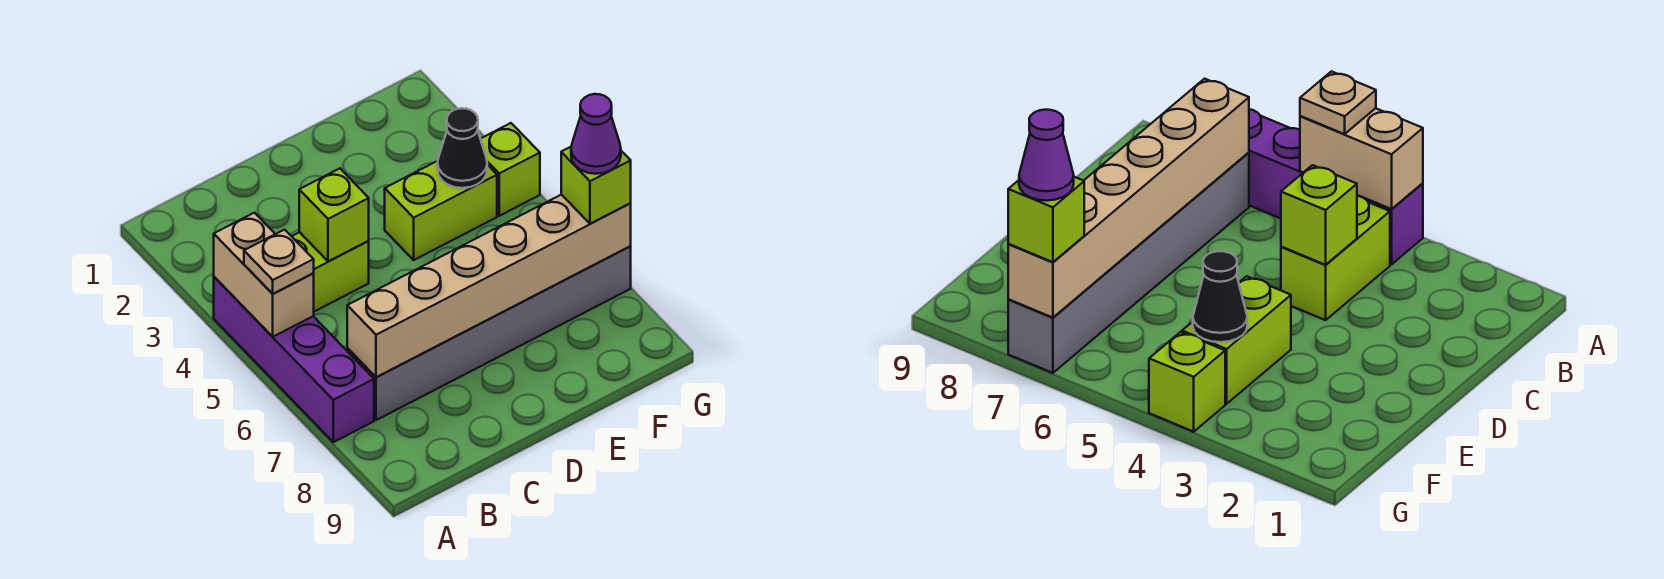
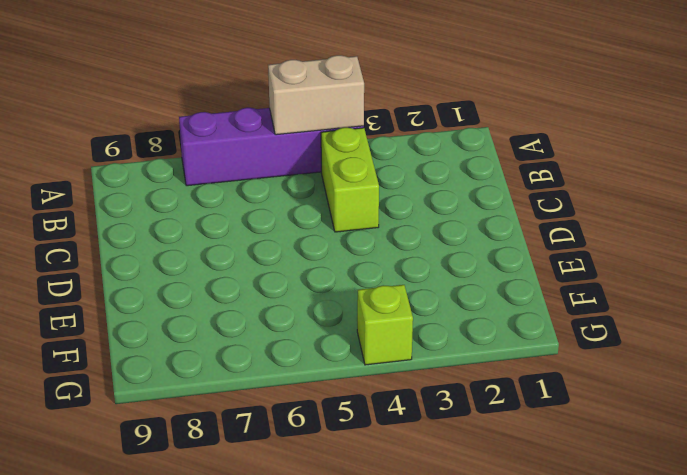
none -> grey 1x6 brick [347,246,631,420]
none -> lime 1x2 brick [385,161,497,260]
none -> tan 1x6 brick [347,195,631,377]

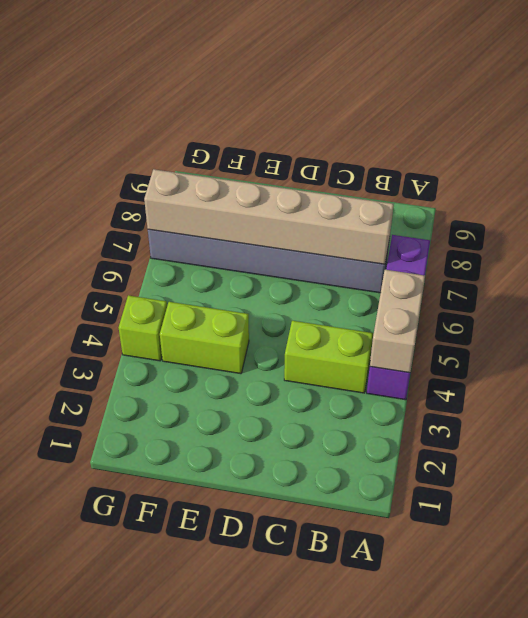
none -> lime 1x1 brick [299,169,369,262]
none -> black 1x1 cone [437,108,487,188]
none -> tan 1x1 plate [244,230,314,294]

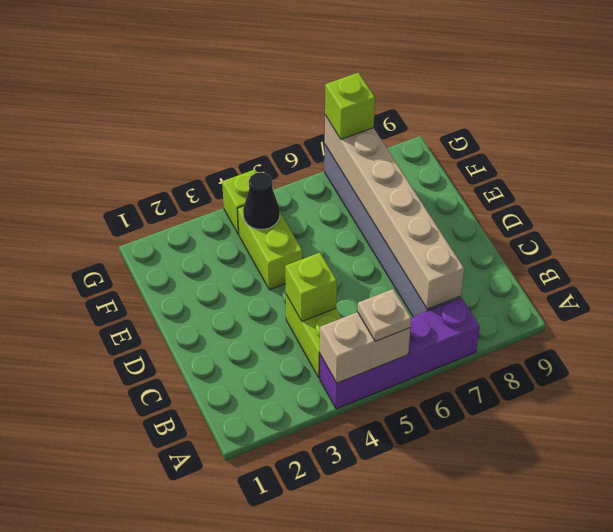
none -> purple 1x1 cone [571,94,621,174]

